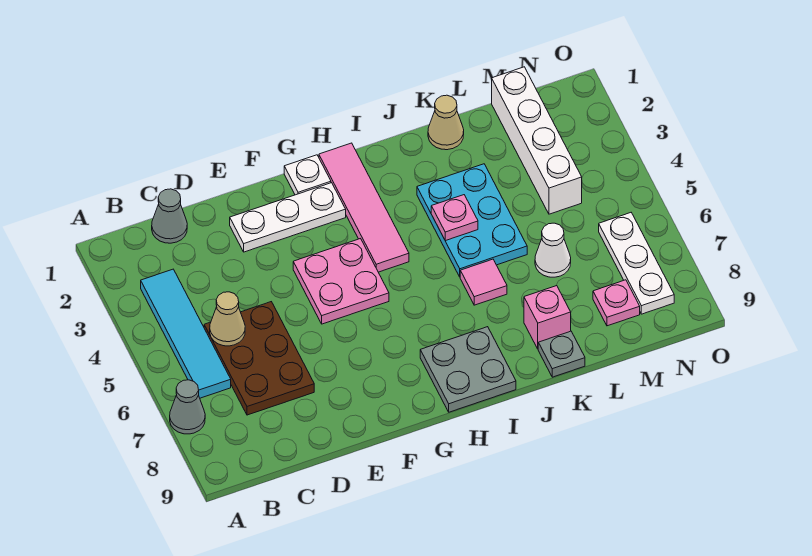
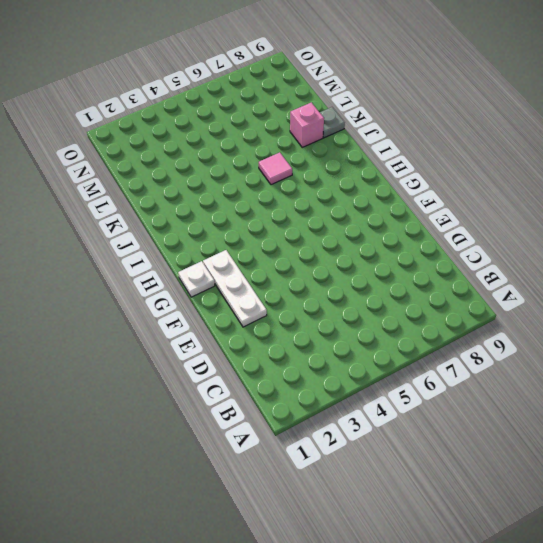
none -> grey 1x1 cone [170,380,205,434]
none -> cyan 1x4 tile [141,269,231,398]
none -> grey 1x1 cone [152,189,187,243]

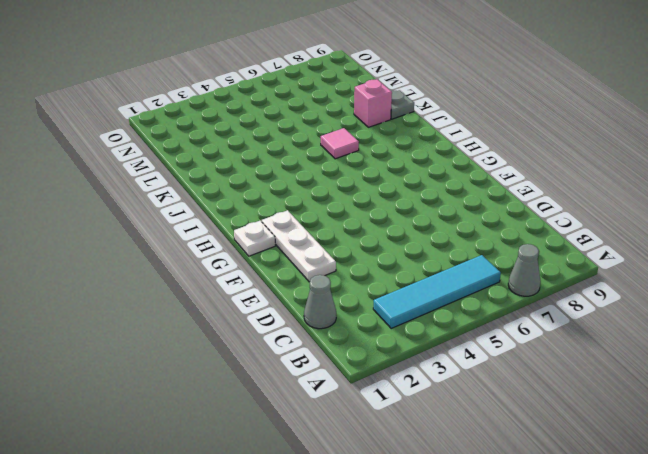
none -> brown 2x3 plate [204,302,314,415]
none -> pink 2x2 plate [293,239,389,324]
none -> pink 1x4 tile [319,143,409,272]

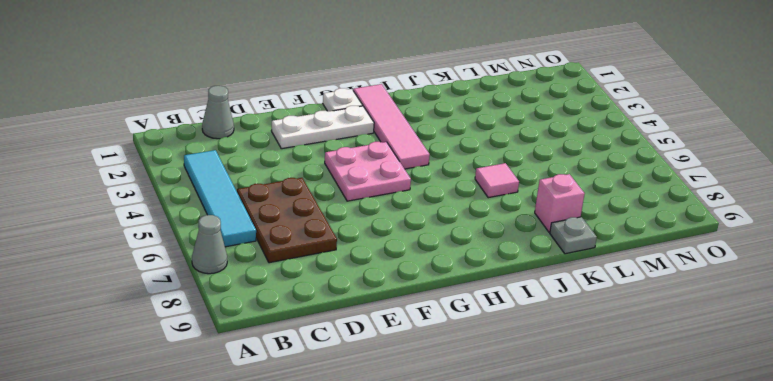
none -> grey 2x2 plate [420,327,516,412]
none -> cyan 2x3 plate [417,164,527,277]
none -> tan 1x1 cone [428,95,464,150]

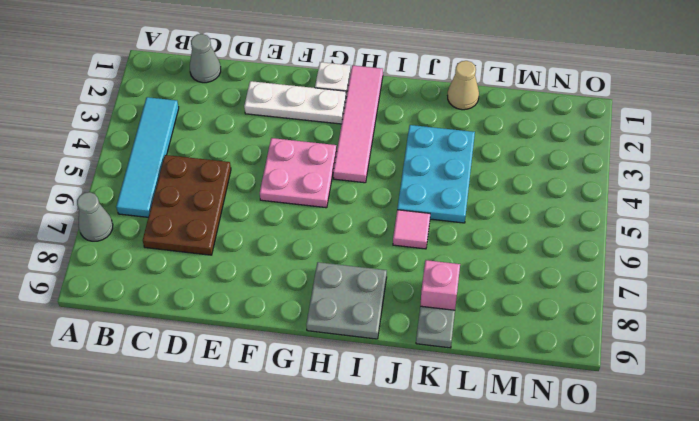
none -> white 1x1 cone [535,223,571,277]
none -> white 1x4 brick [492,67,582,214]
none -> pink 1x1 plate [593,280,640,326]

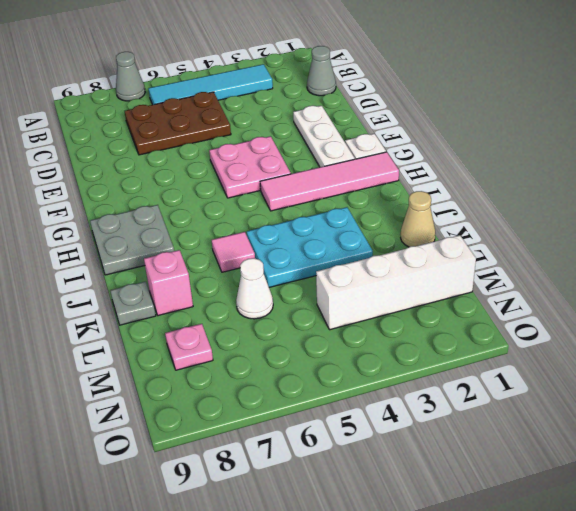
none -> white 1x3 plate [599,213,674,314]
none -> tan 1x1 cone [210,292,245,346]
none -> pink 1x1 plate [431,195,478,241]

